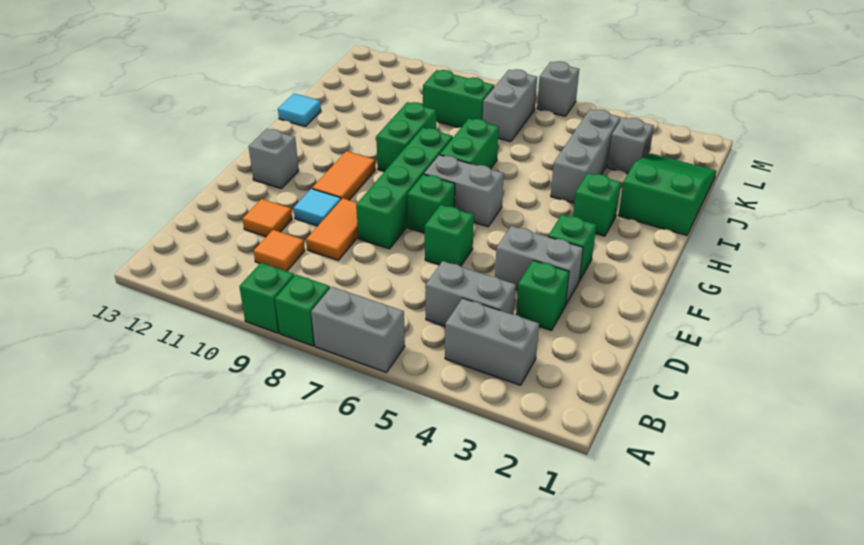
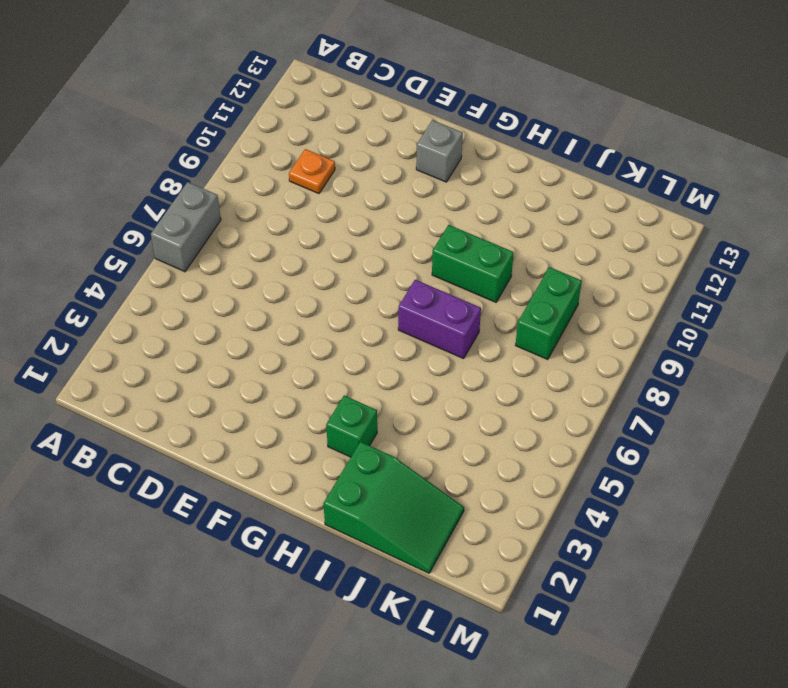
orange 1x1 plate [289,149,335,194] -> orange 1x1 tile [254,230,305,271]
purple 1x2 brick [398,280,481,359] -> green 1x2 brick [440,119,499,169]
none -> green 1x1 brick [275,275,330,346]
none -> green 1x1 brick [239,263,294,333]
none -> grey 1x2 brick [445,298,539,385]

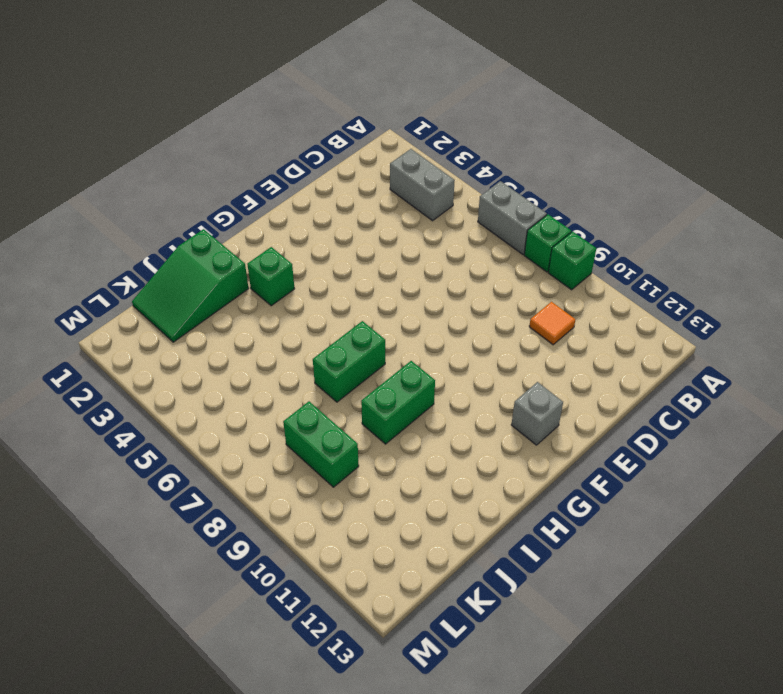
none -> grey 1x2 brick [425,261,516,326]
none -> green 1x1 brick [516,260,569,331]
none -> orange 1x2 tile [306,198,358,260]

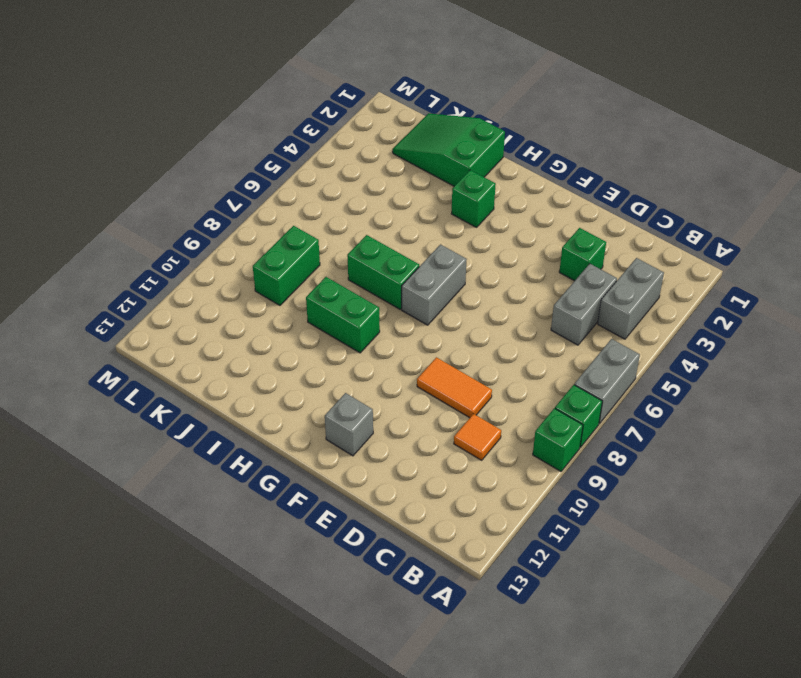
none -> orange 1x1 tile [243,199,292,237]
none -> grey 1x2 brick [495,226,583,305]
none -> green 1x1 brick [425,205,474,266]

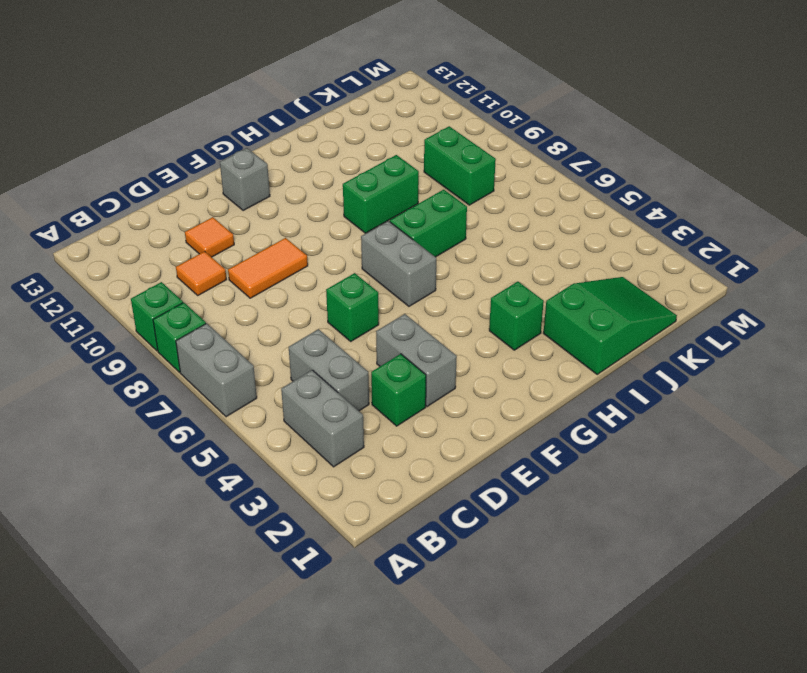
none -> green 1x4 brick [356,128,453,249]
none -> cyan 1x1 tile [294,189,341,226]
none -> green 1x1 brick [548,215,596,281]

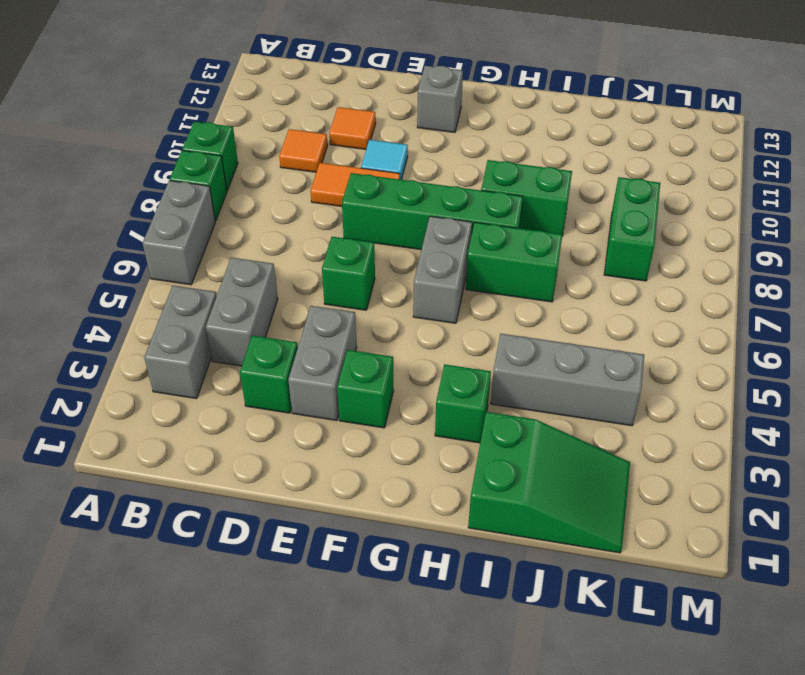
none -> green 1x1 brick [407,174,455,233]
none -> orange 1x2 tile [312,151,376,200]
none -> cyan 1x1 tile [278,94,321,126]

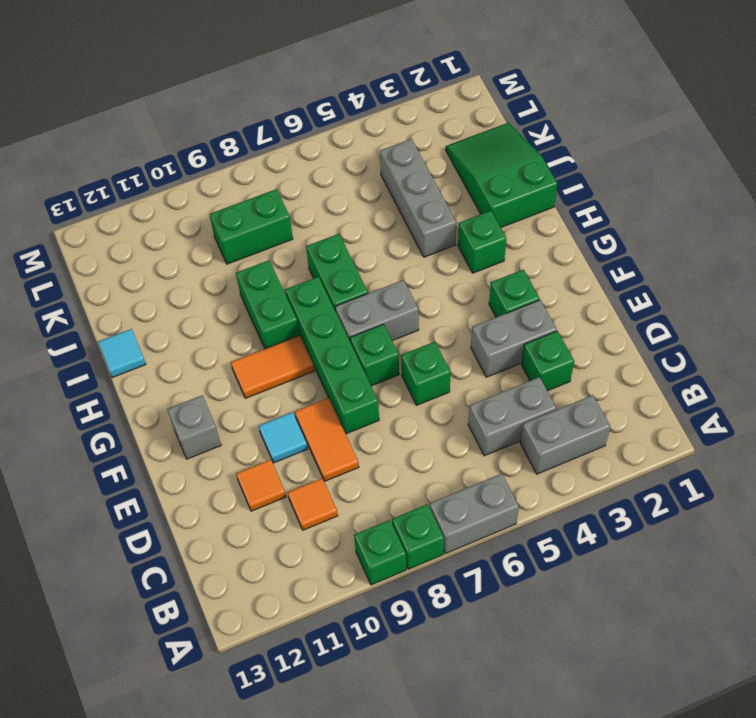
orange 1x2 tile [231,335,314,398] -> orange 1x2 tile turned to [312,151,376,200]
none -> grey 1x1 brick [607,117,654,173]
none -> grey 1x2 brick [483,69,537,142]
none -> grey 1x1 brick [537,62,579,116]

